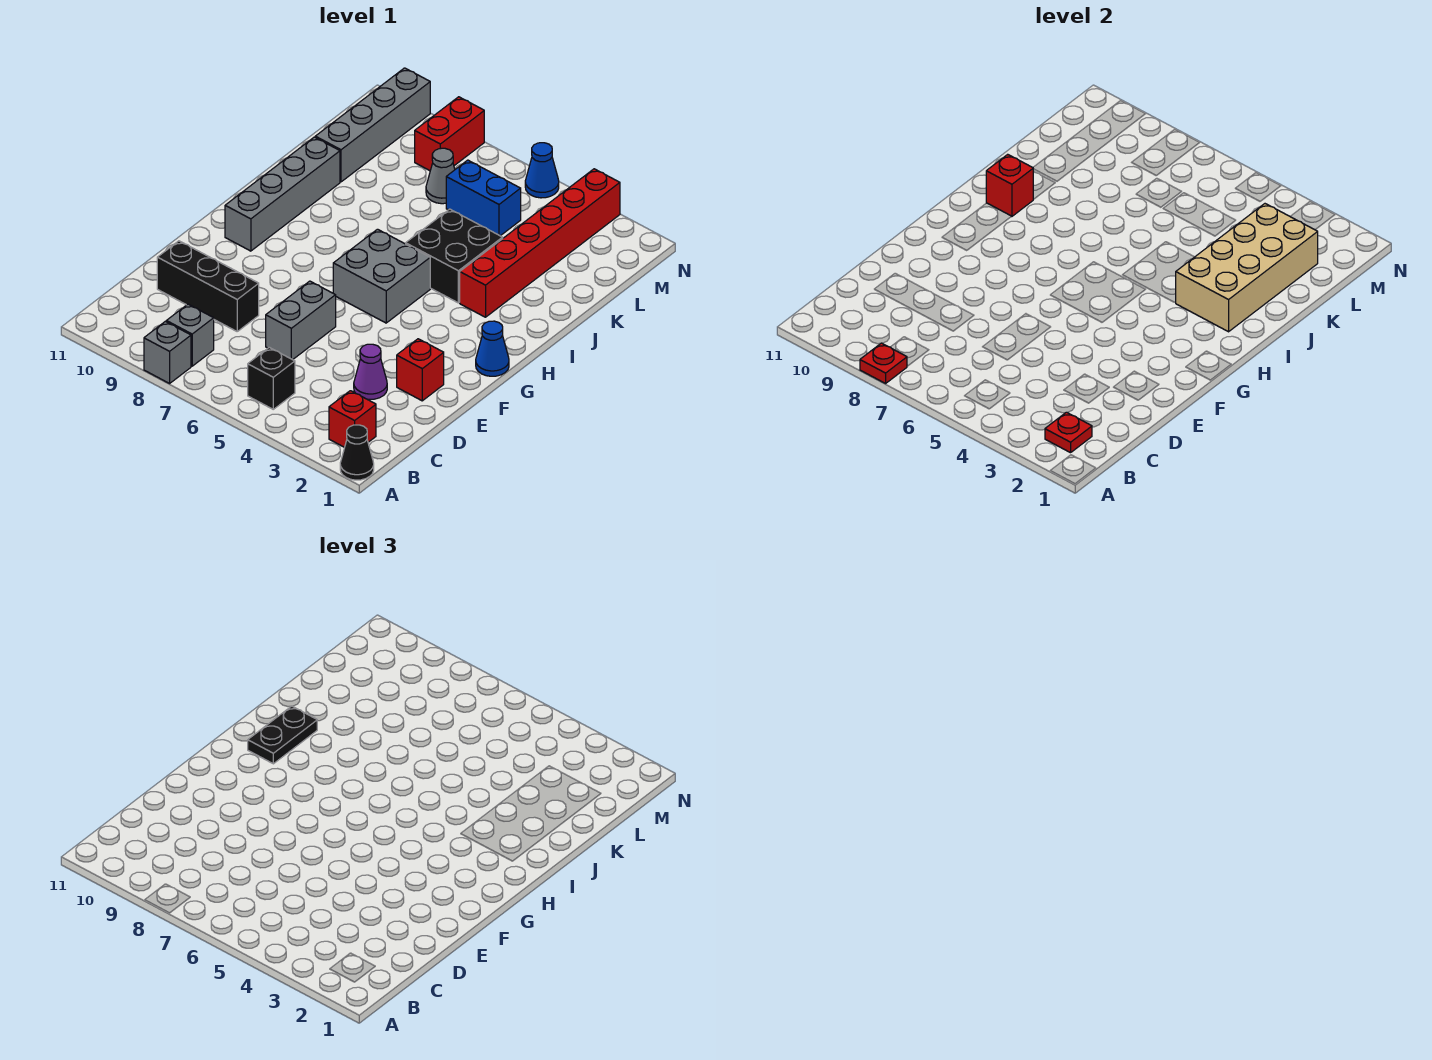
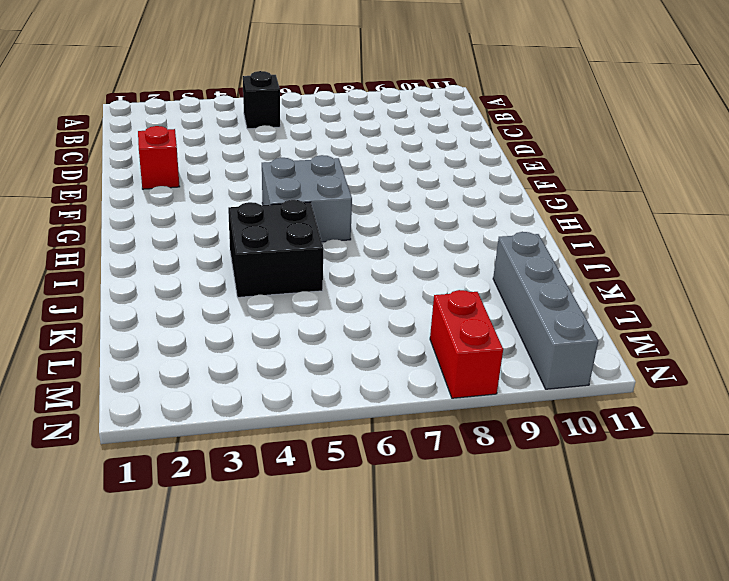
none -> black 1x1 cone [340,425,374,480]
none -> grey 1x1 brick [144,321,191,383]
none -> red 1x1 brick [329,391,376,447]

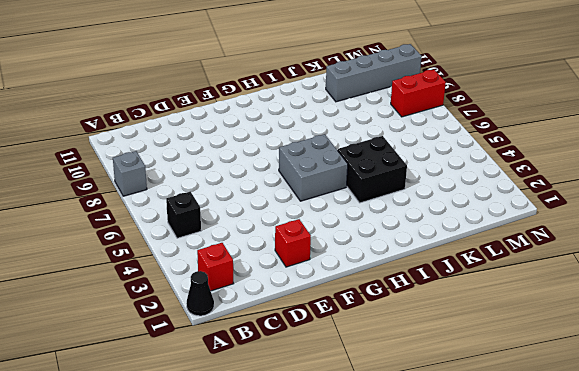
none -> grey 1x1 brick [166,304,214,366]
none -> purple 1x1 cone [354,344,387,399]
none -> grey 1x2 brick [266,281,336,360]

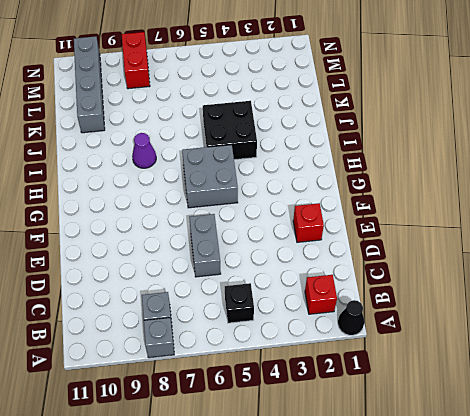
purple 1x1 cone [132,133,156,168] -> purple 1x1 cone moved to [354,344,387,399]
none -> black 1x3 brick [157,241,259,331]
none -> blue 1x1 cone [476,321,509,376]
none -> grey 1x4 brick [225,137,340,251]

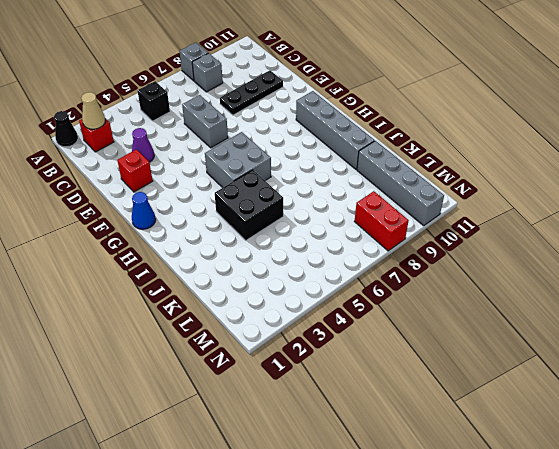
tan 1x1 cone [81,92,105,129] -> red 1x1 plate [1045,412,1092,453]
black 1x3 plate [220,70,283,115] -> black 1x3 brick [157,241,259,331]
none -> red 1x6 brick [460,169,620,317]
none -> blue 1x2 brick [446,160,521,236]
none -> grey 1x1 cone [426,148,455,204]

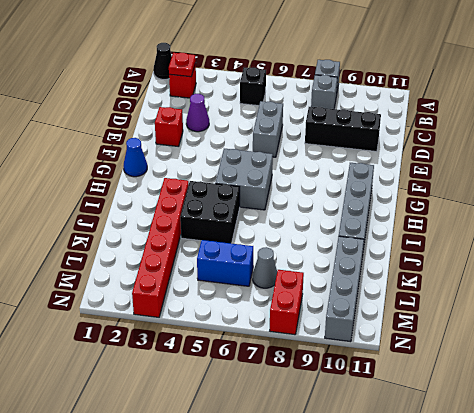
none -> blue 1x1 cone [525,143,559,198]
none -> red 1x1 plate [860,343,907,383]
none -> tan 2x4 brick [1175,204,1318,332]

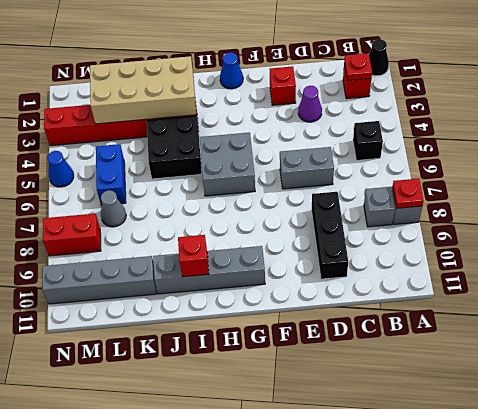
none -> black 1x2 plate [248,706,317,764]

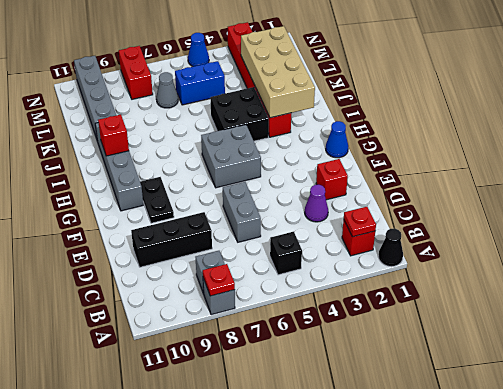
black 1x2 plate [140,177,174,223] -> black 1x2 plate moved to [248,706,317,764]

